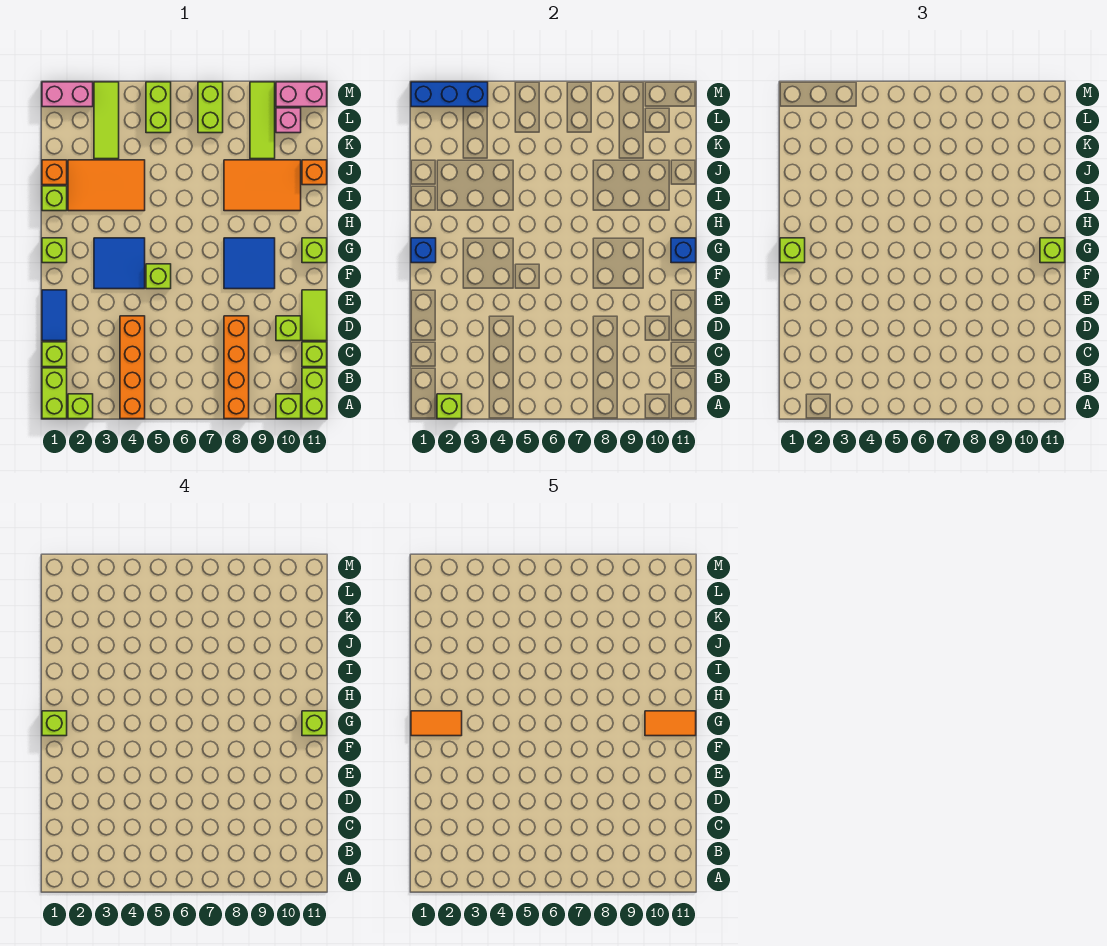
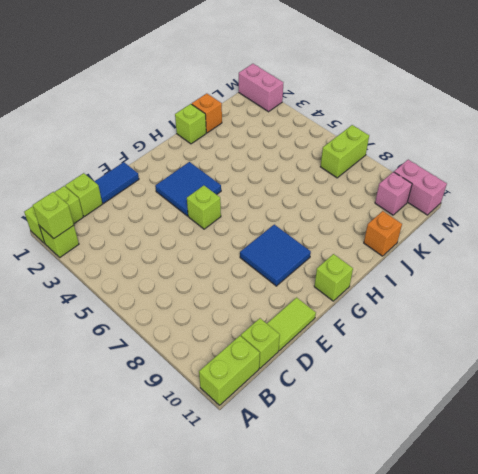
none -> orange 1x4 brick [120,316,145,419]
none -> orange 1x4 brick [224,316,249,419]
none -> lime 1x1 brick [276,394,301,419]
none -> lime 1x1 brick [276,316,301,341]

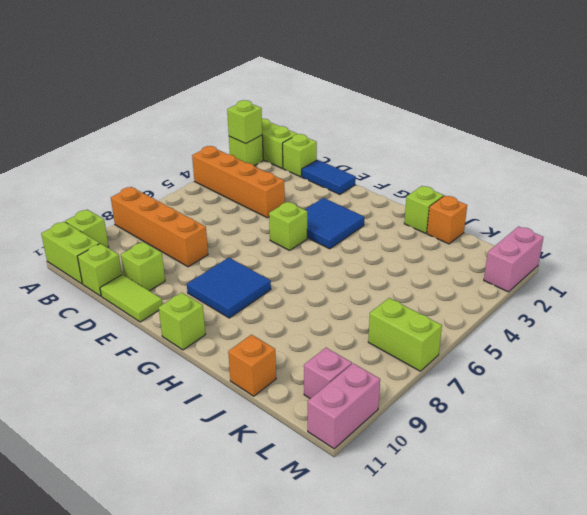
none -> lime 1x1 brick [42,238,67,263]
none -> orange 2x3 tile [68,160,145,211]
none -> orange 2x3 tile [224,160,301,211]
none -> lime 1x3 tile [94,82,119,159]

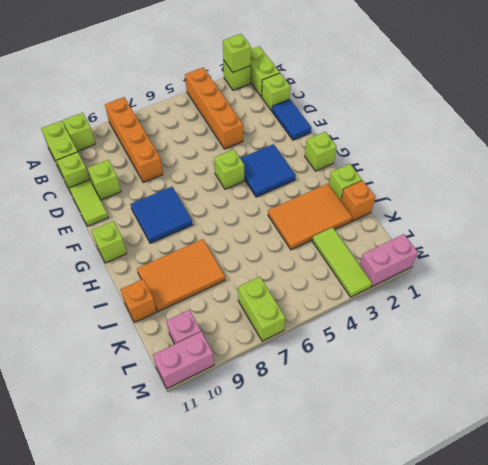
none -> lime 1x3 tile [250,82,275,159]
none -> lime 1x2 brick [146,82,171,133]
none -> blue 1x1 brick [411,238,436,263]
none -> blue 1x1 brick [671,238,696,263]

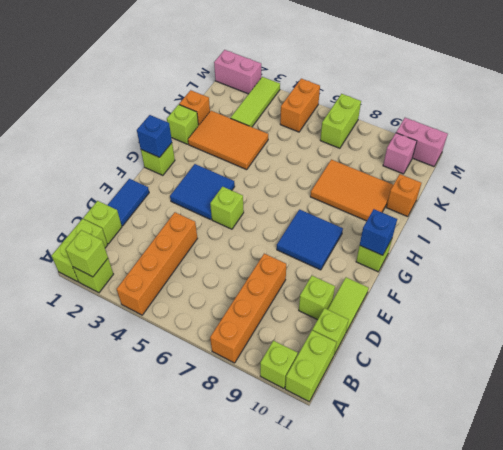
orange 1x2 brick [280,79,320,132] -> lime 1x2 brick [146,82,171,133]
none -> lime 1x3 tile [250,82,275,159]
none -> blue 1x3 brick [411,82,488,107]
none -> lime 1x1 brick [780,238,805,263]
none -> lime 1x1 brick [1040,238,1065,263]

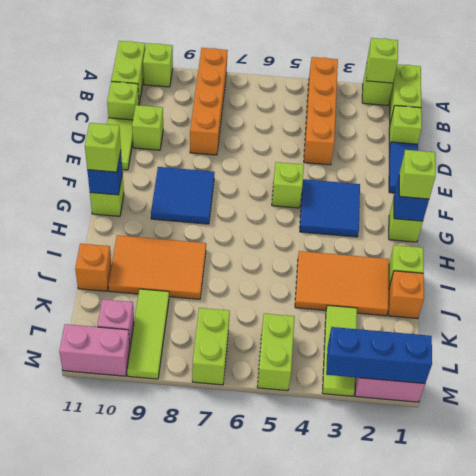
none -> lime 1x1 brick [42,711,67,736]
none -> lime 1x1 brick [302,711,327,736]
none -> orange 1x2 tile [411,711,462,736]
none -> orange 1x2 tile [645,711,696,736]

